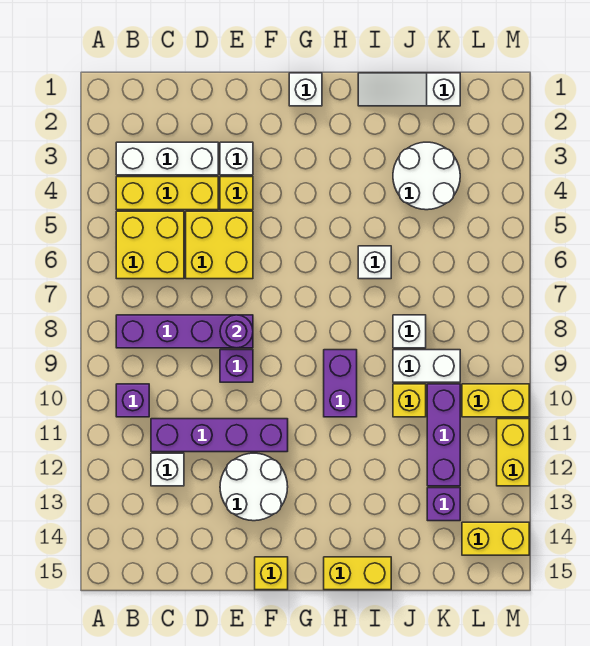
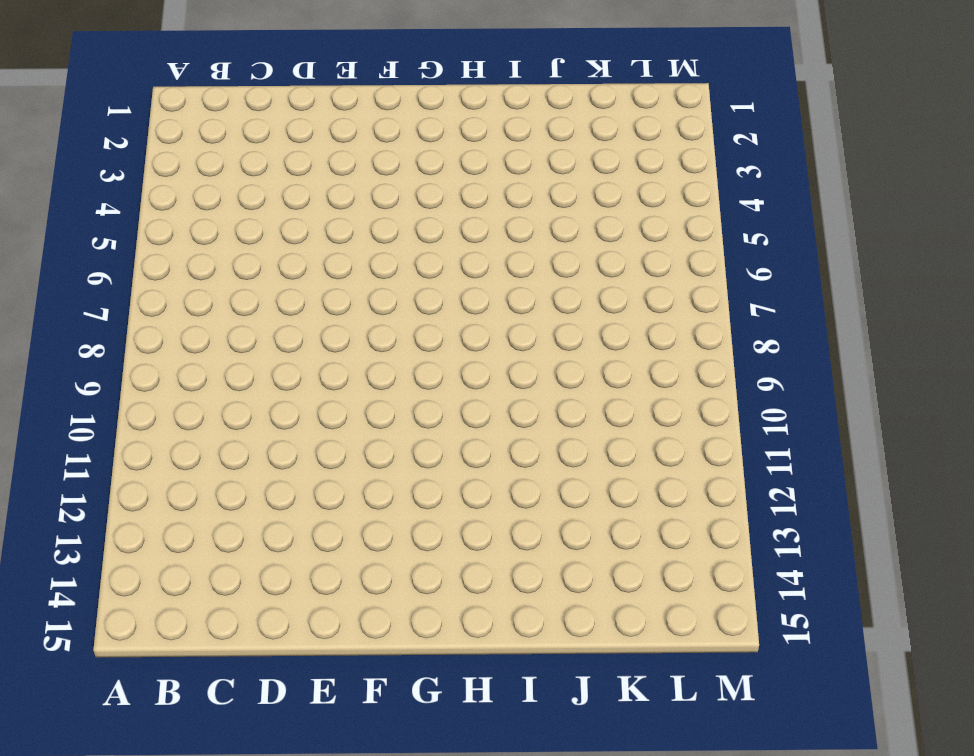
none -> white 1x3 brick [116,142,218,175]
none -> yellow 1x3 brick [116,177,218,210]
none -> yellow 2x2 brick [116,211,184,279]

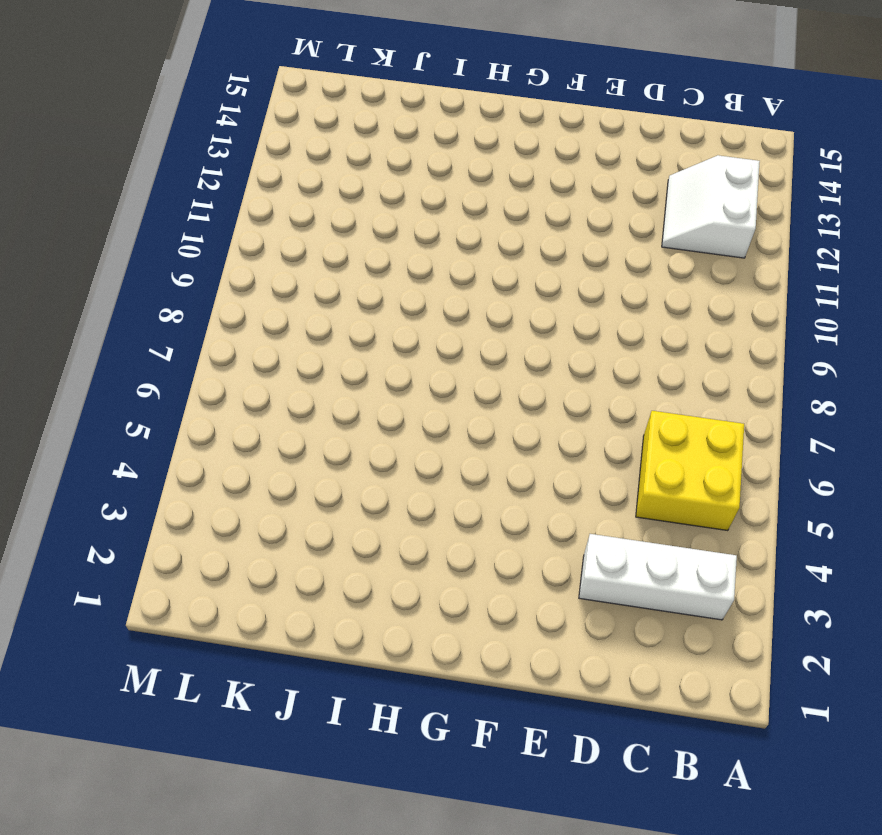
white 2x2 slope [662,155,760,258] -> white 1x1 brick [151,453,184,486]
none -> yellow 1x3 brick [116,177,218,210]
none -> purple 1x4 brick [116,315,253,348]
none -> purple 1x1 brick [116,384,149,417]

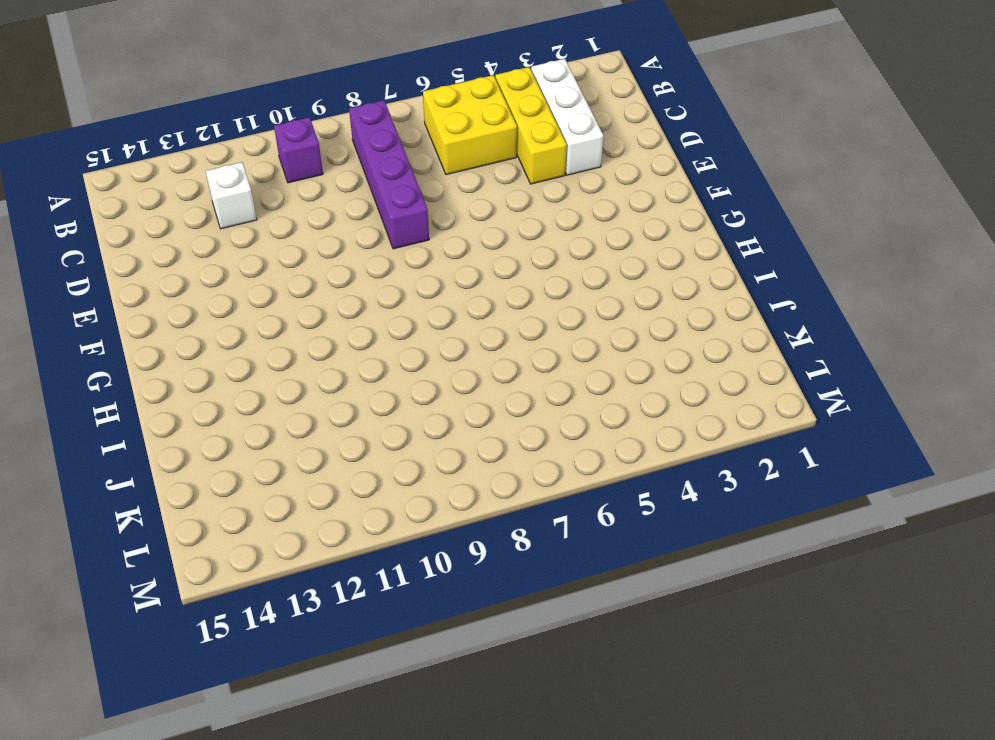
none -> purple 1x4 brick [151,419,288,452]
none -> yellow 2x2 brick [186,211,253,279]
none -> white 1x1 brick [220,142,253,175]

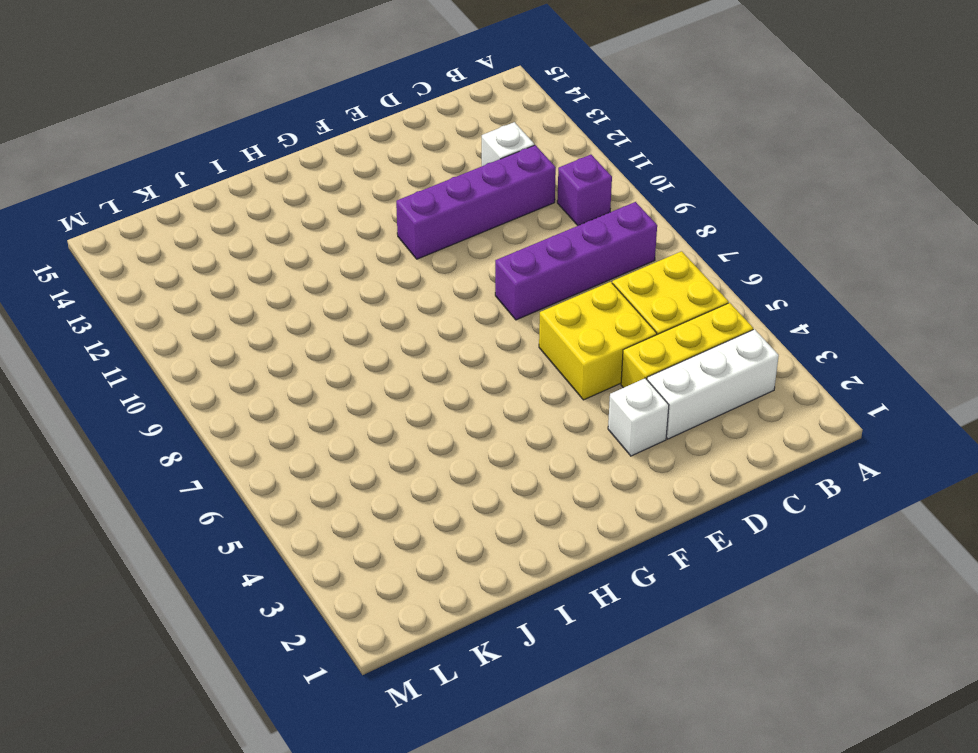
none -> yellow 1x1 brick [220,177,253,210]
none -> purple 1x1 brick [220,350,253,382]
none -> white 2x2 round brick [220,453,288,521]

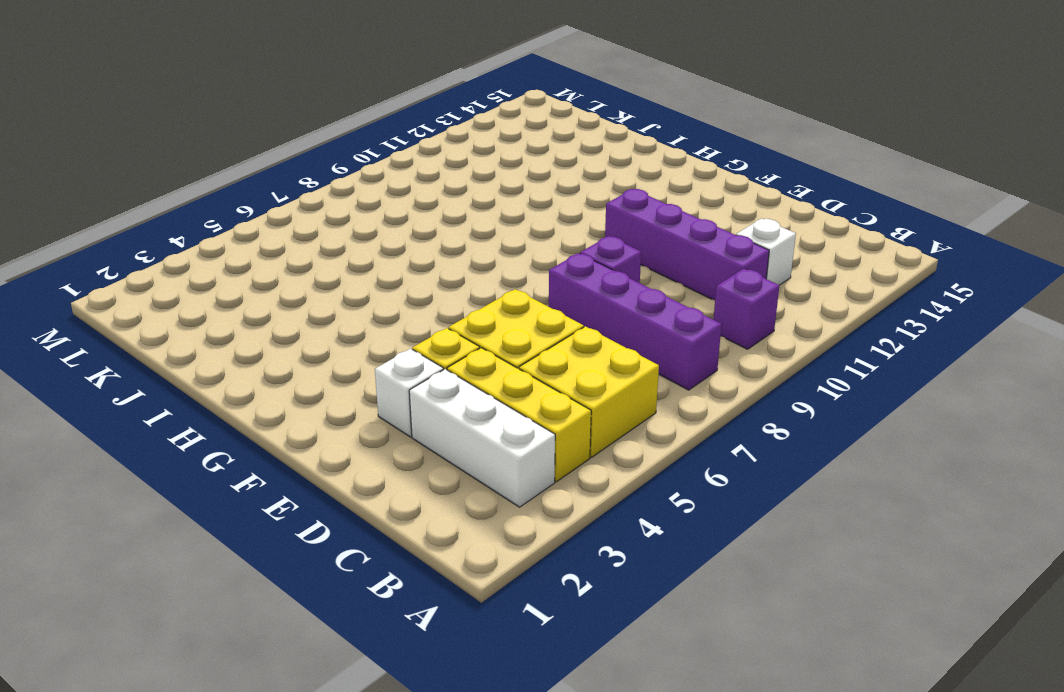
none -> white 2x2 round brick [220,453,288,521]
none -> yellow 1x1 brick [255,557,288,590]
none -> white 1x1 brick [289,73,322,106]

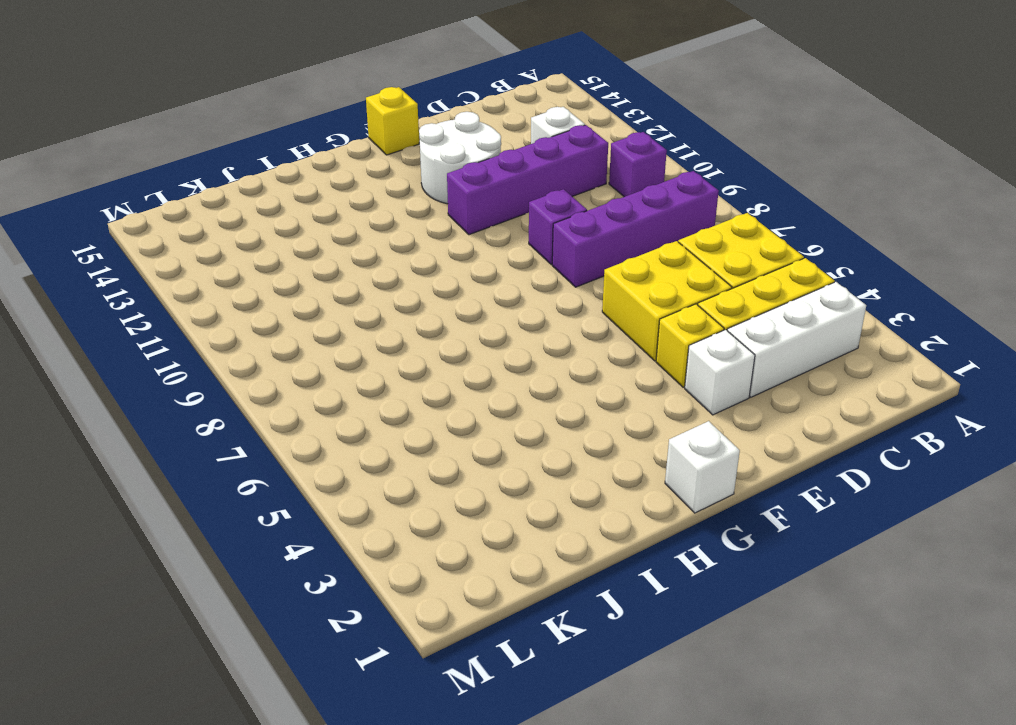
none -> purple 1x2 brick [324,350,357,417]
none -> yellow 1x2 brick [324,557,391,590]
none -> white 1x3 slope [358,73,460,106]

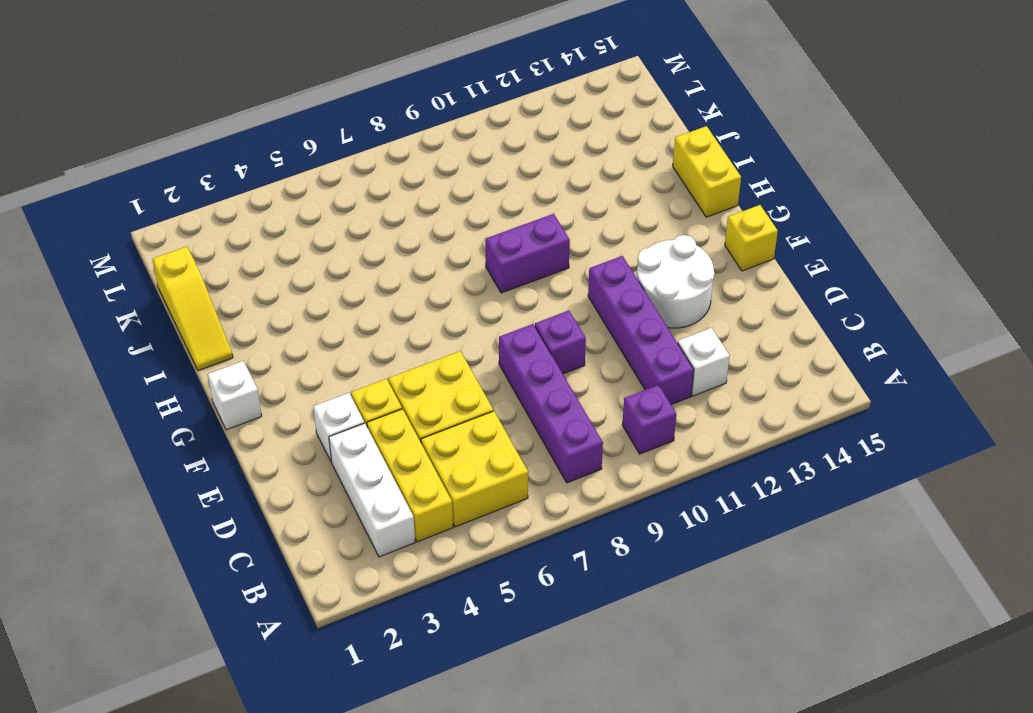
yellow 1x3 slope [152,247,233,370] -> white 1x3 slope [358,73,460,106]
none -> white 1x1 brick [358,246,391,279]
none -> white 2x2 round brick [393,142,460,210]
none -> white 1x1 brick [393,315,426,348]

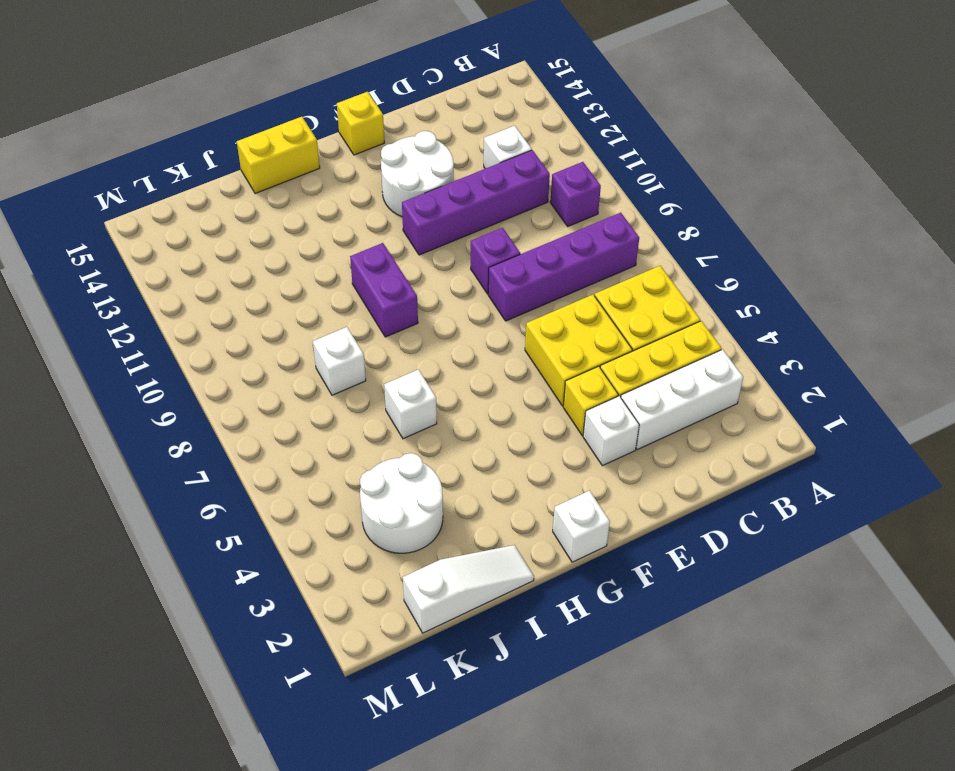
none -> white 1x2 brick [393,350,460,382]
none -> yellow 1x1 brick [393,384,426,417]
none -> purple 1x3 brick [427,384,460,486]

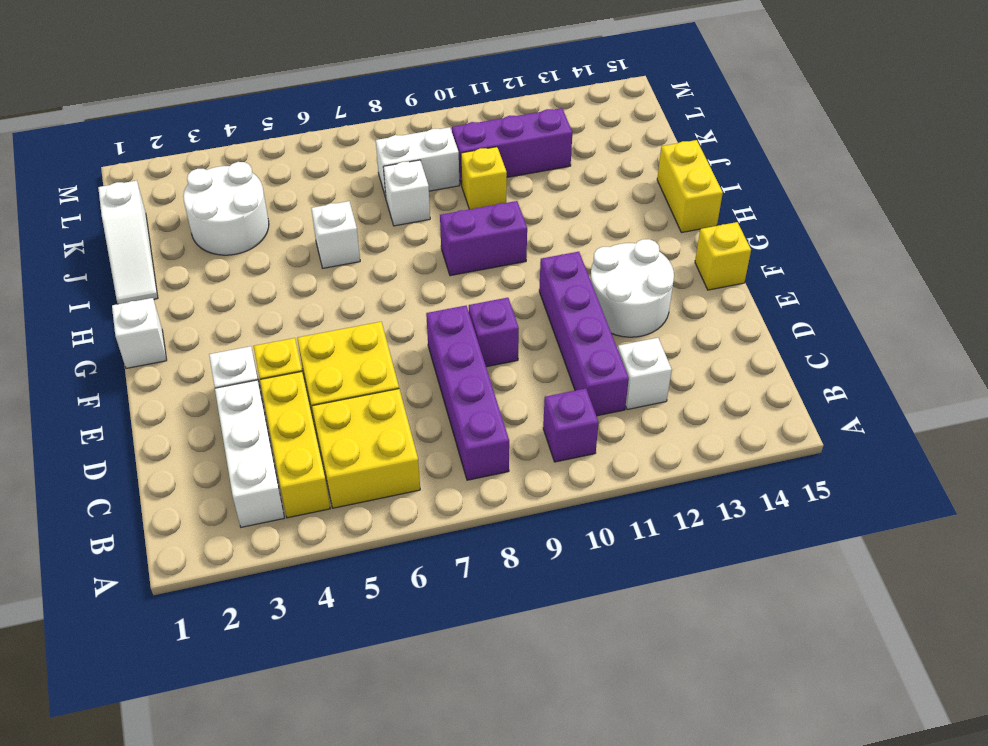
white 1x2 brick [376,127,459,198] -> white 1x2 brick turned to [393,350,460,382]
none -> purple 1x1 brick [427,488,460,521]
none -> yellow 1x2 brick [462,384,529,417]
none -> yellow 1x2 brick [462,522,529,555]

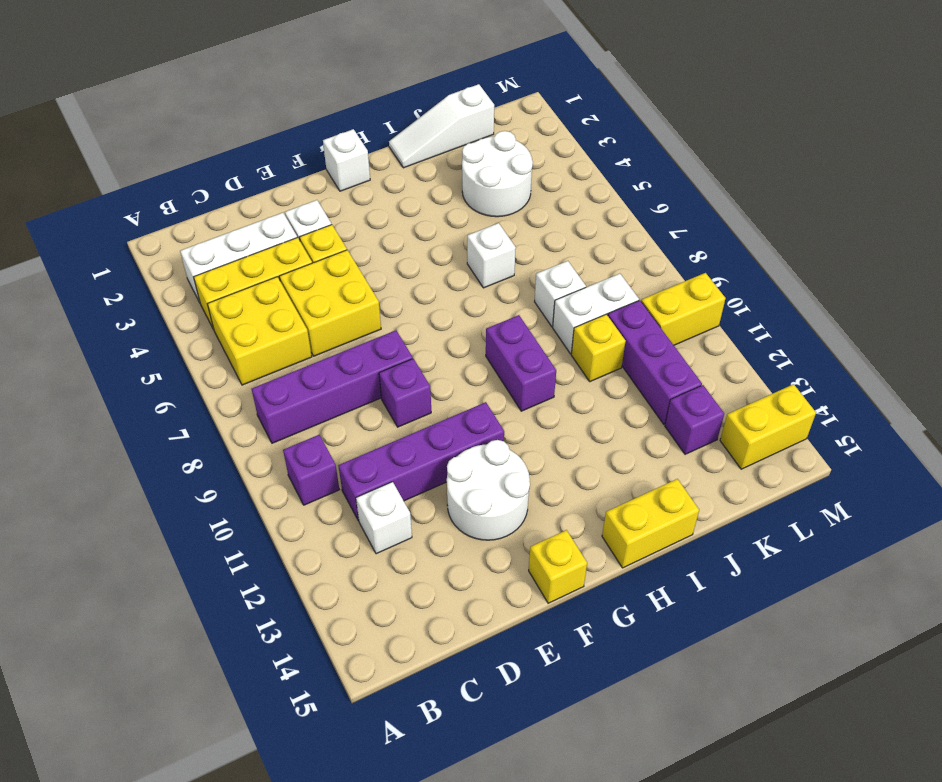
none -> yellow 1x2 brick [497,419,529,486]
none -> purple 1x1 round brick [220,315,253,348]

